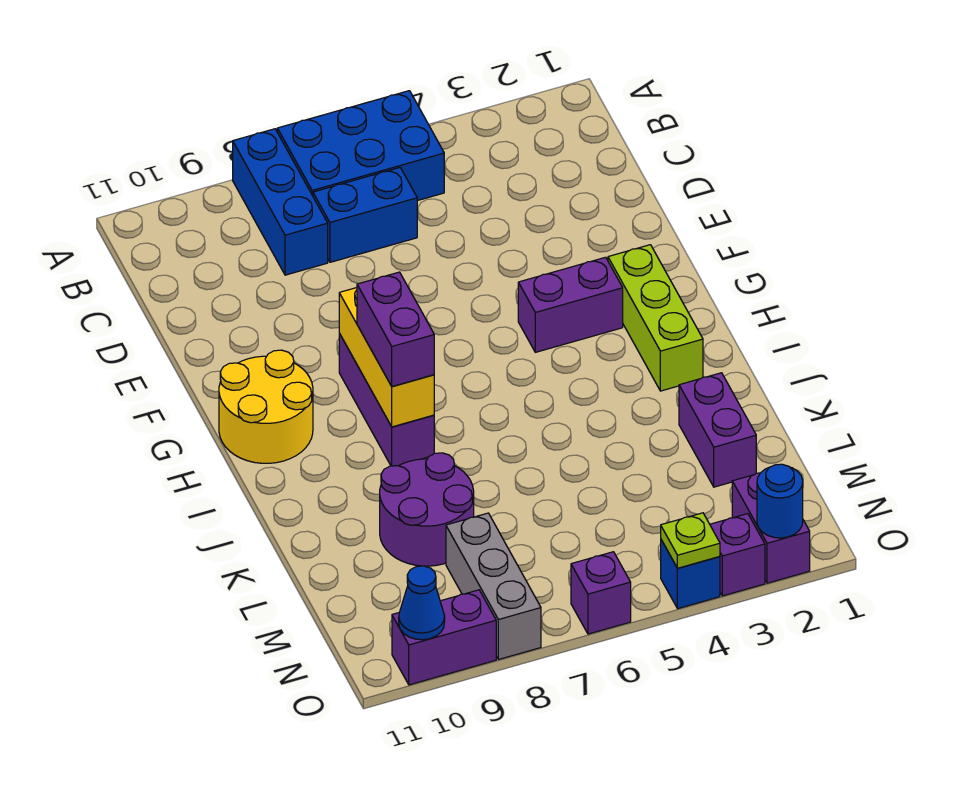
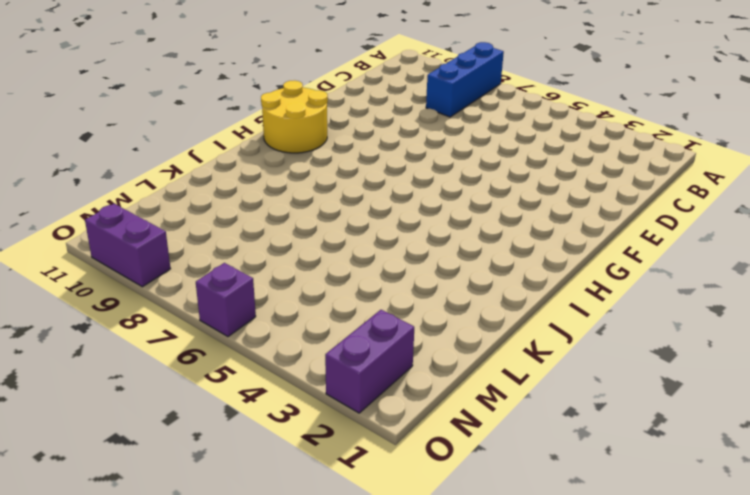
none -> blue 2x3 brick [277,91,444,201]
none -> blue 1x2 brick [313,168,417,262]
none -> lime 1x3 brick [608,245,703,391]

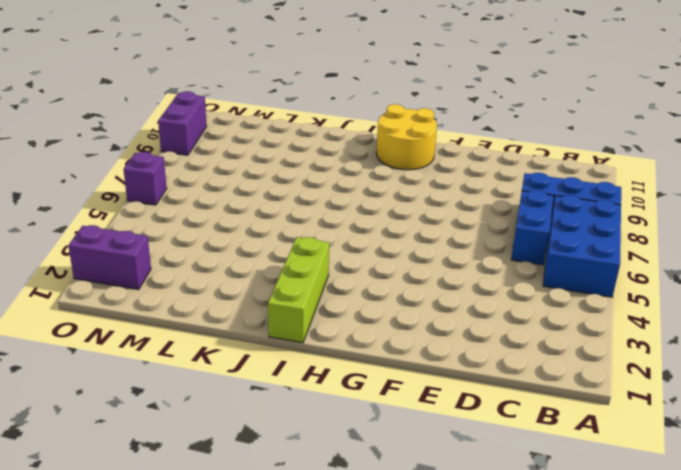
lime 1x3 brick [268,237,329,343] -> lime 1x3 brick turned to [608,245,703,391]
none -> purple 1x2 brick [518,257,623,352]
none -> purple 1x3 brick [339,334,434,466]
none -> purple 1x2 brick [679,373,756,487]

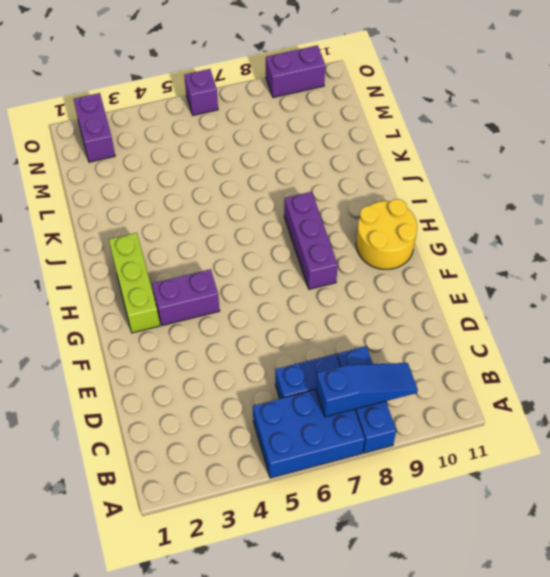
blue 1x3 slope [316,363,418,417] -> none
none -> purple 1x2 brick [679,373,756,487]
none -> purple 2x2 round brick [380,453,474,566]
none -> grey 1x3 brick [446,513,541,660]

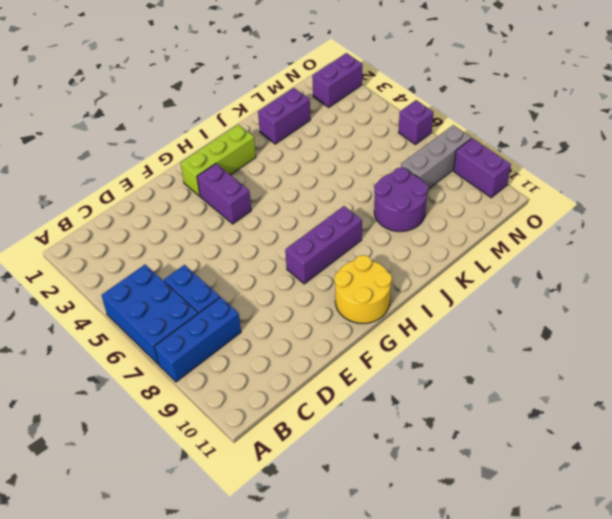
none -> purple 1x1 brick [710,514,765,596]
none -> blue 1x1 brick [661,540,720,609]
none -> yellow 1x3 brick [339,288,434,427]

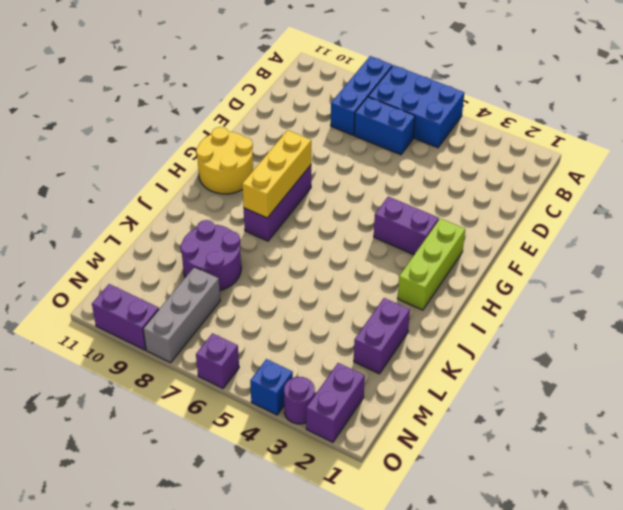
purple 1x1 round brick [284,377,315,424] -> purple 1x1 brick [710,514,765,596]
none -> blue 1x1 round brick [757,464,803,538]
none -> lime 1x1 plate [661,513,720,568]
none -> blue 1x1 cone [399,566,445,640]

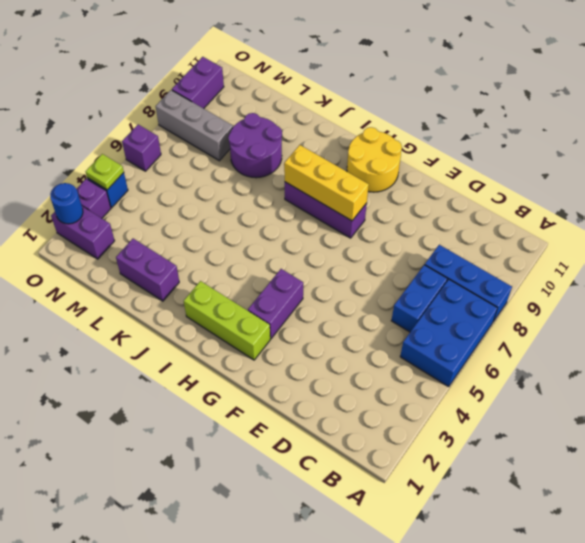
none -> blue 1x1 cone [399,566,445,640]
none -> purple 1x2 brick [357,272,434,387]

